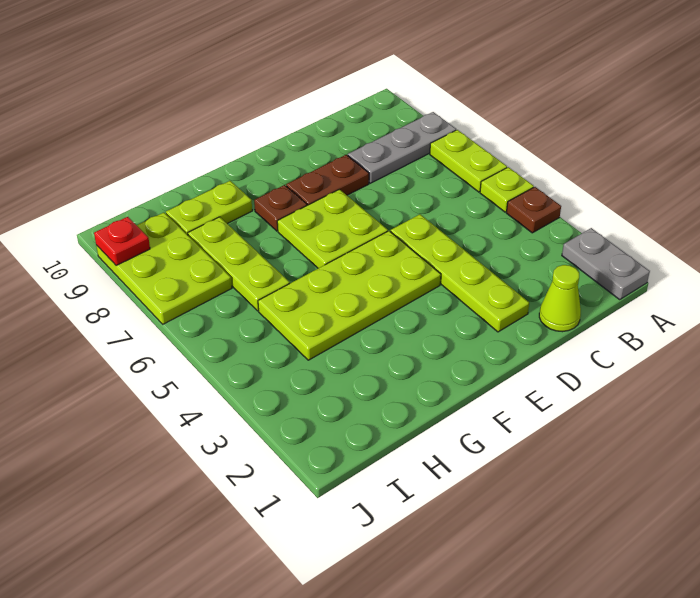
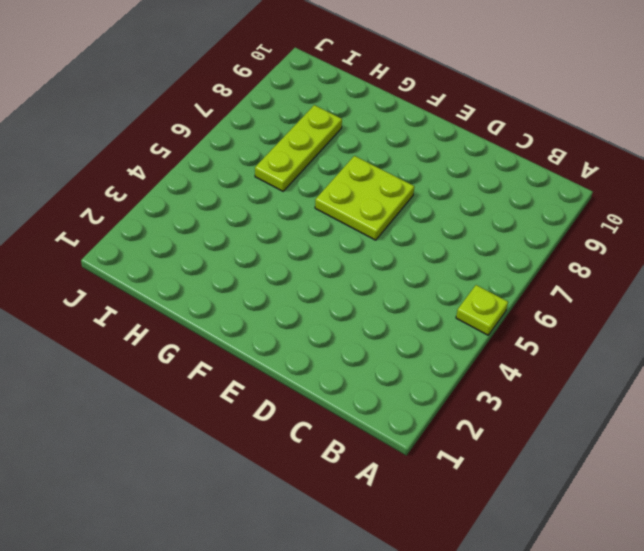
none -> grey 1x2 plate [562,228,650,300]
none -> brown 1x1 plate [506,187,561,233]
none -> lime 1x2 plate [430,130,507,192]

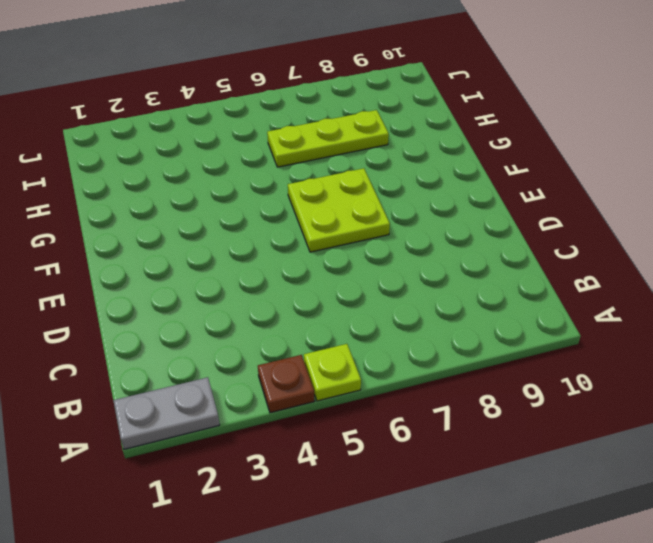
none -> lime 1x2 plate [430,130,507,192]
none -> grey 1x3 plate [348,112,456,183]
none -> lime 1x1 cone [539,265,581,332]

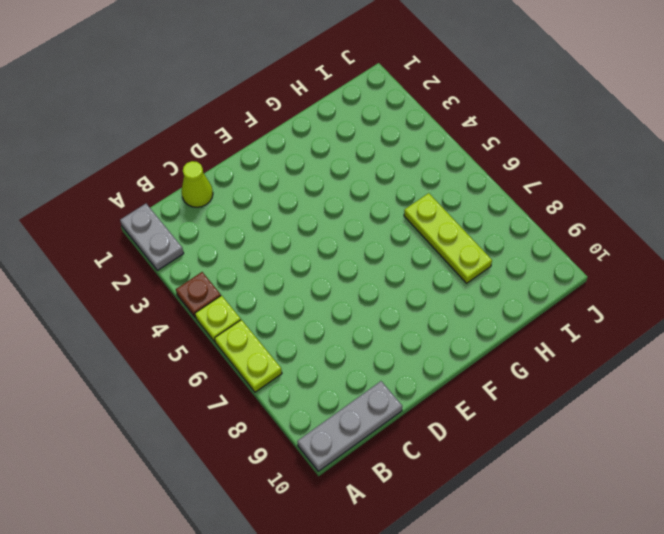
grey 1x3 plate [297,381,402,471] -> grey 1x3 plate moved to [348,112,456,183]
none -> lime 1x4 plate [391,214,529,332]
none -> brown 1x2 plate [286,155,369,205]
none -> lime 2x4 plate [258,231,441,360]

